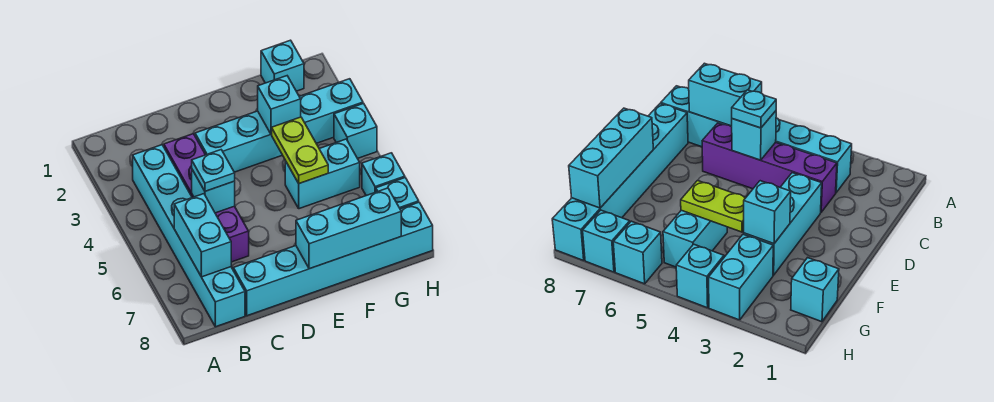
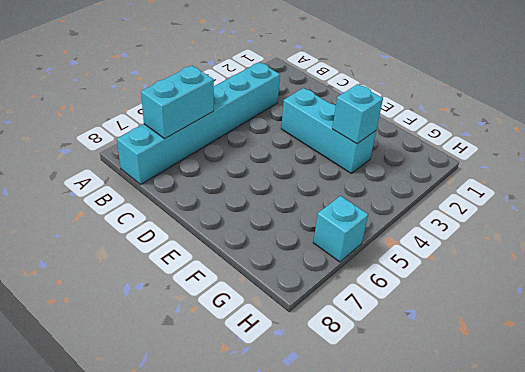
none -> purple 1x4 brick [164,134,249,262]
none -> cyan 1x6 brick [233,202,433,316]
none -> cyan 1x2 brick [285,139,360,209]

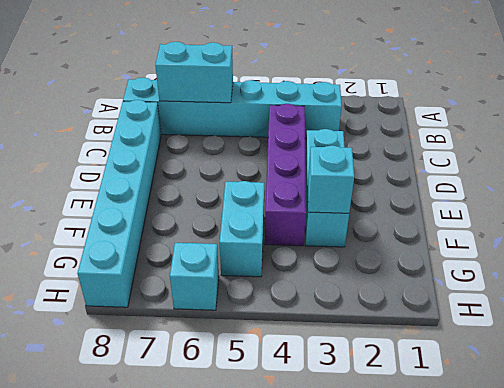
purple 1x4 brick [265,104,306,246] -> purple 1x4 brick turned to [164,134,249,262]
none -> cyan 1x1 brick [261,40,304,91]
none -> cyan 1x2 brick [299,79,363,143]
none -> cyan 1x1 brick [334,103,377,158]

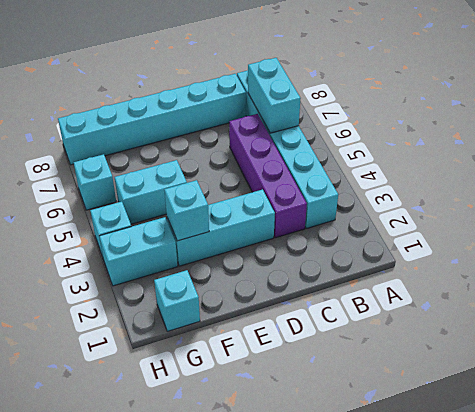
none -> cyan 1x1 brick [376,178,419,209]
none -> cyan 1x1 brick [192,170,235,213]
none -> cyan 1x3 brick [296,188,401,269]

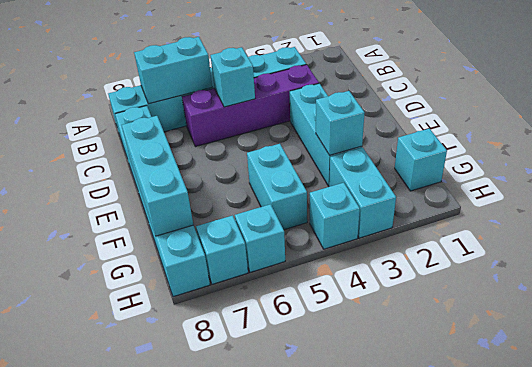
none -> lime 1x2 plate [272,117,328,184]
none -> cyan 1x1 plate [192,150,235,191]

